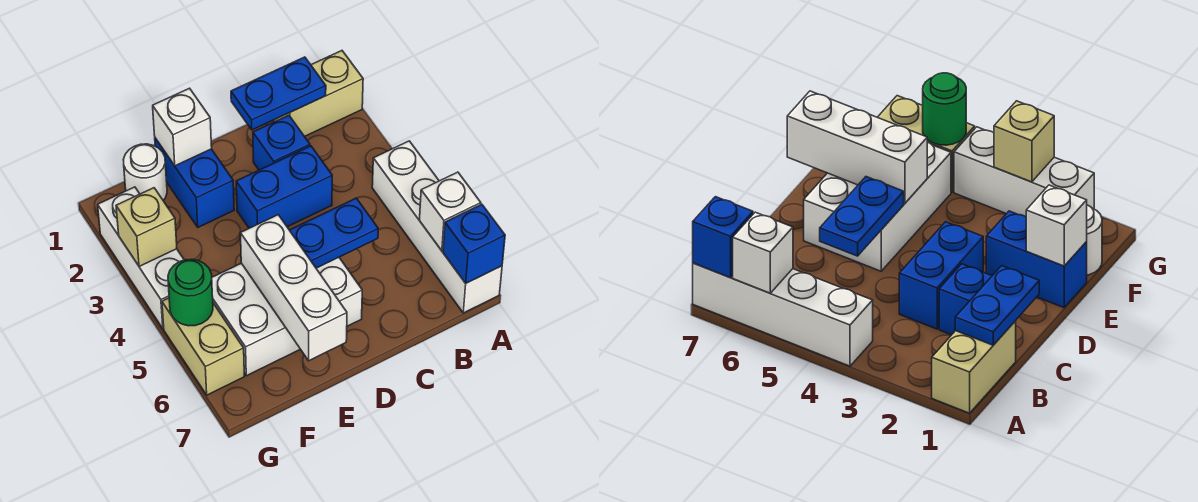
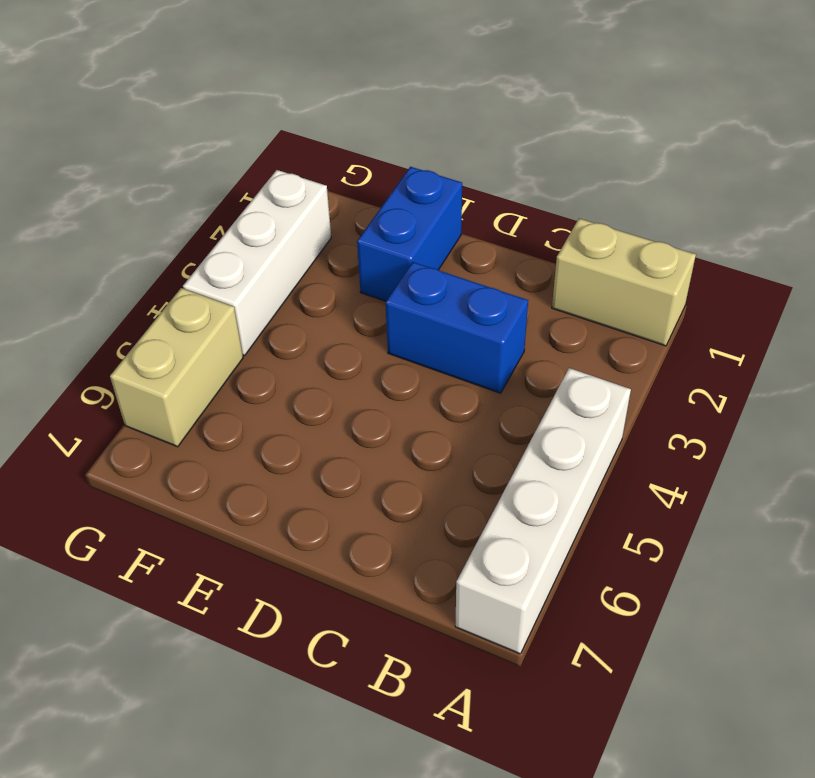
none -> blue 1x1 brick [253,115,310,170]
none -> white 2x3 brick [212,258,362,376]
none -> white 1x1 round brick [123,144,167,200]

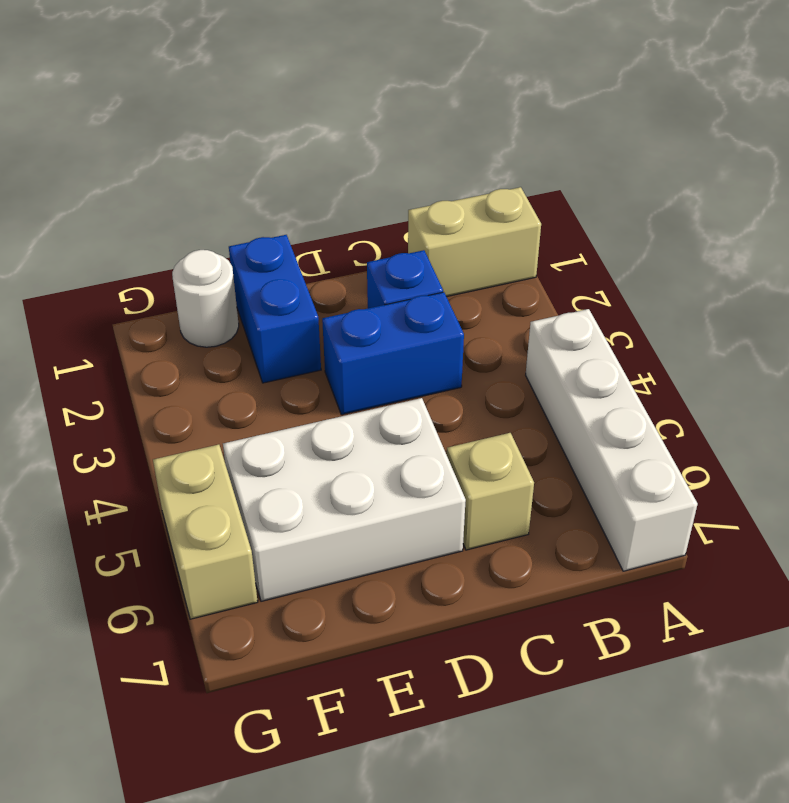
tan 1x1 brick [447,433,534,550] -> tan 1x1 brick moved to [116,188,177,266]
none -> white 1x3 brick [98,187,184,329]
none -> white 1x1 brick [419,172,481,251]
none -> blue 1x1 brick [443,204,505,283]

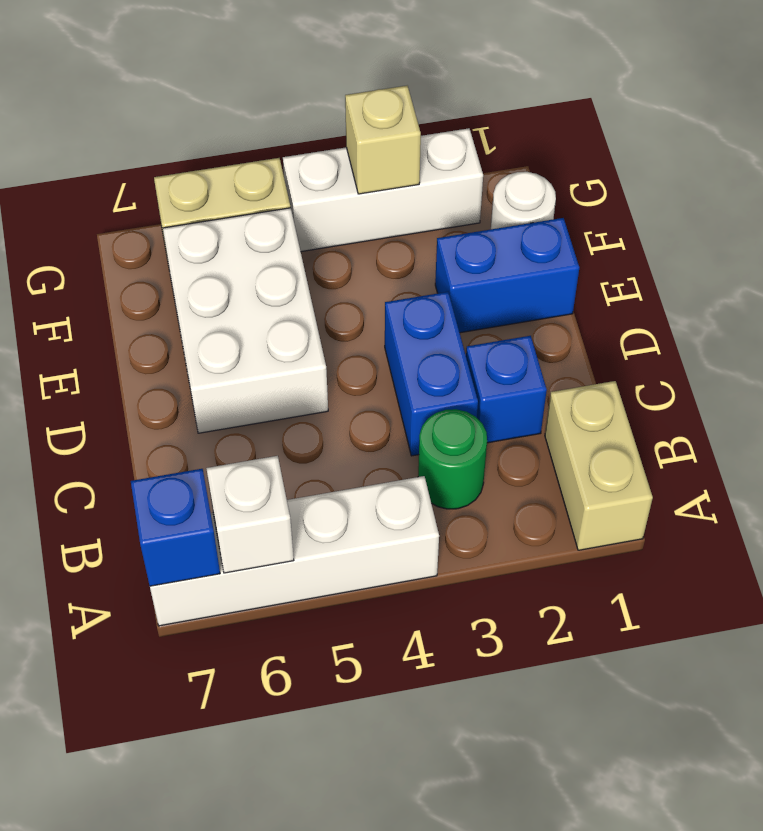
green 1x1 round brick [418,409,487,509] -> green 1x1 round brick moved to [168,259,213,326]
none -> blue 1x2 plate [231,57,326,130]
none -> blue 1x2 plate [290,198,378,268]
none -> white 1x1 brick [153,88,212,166]

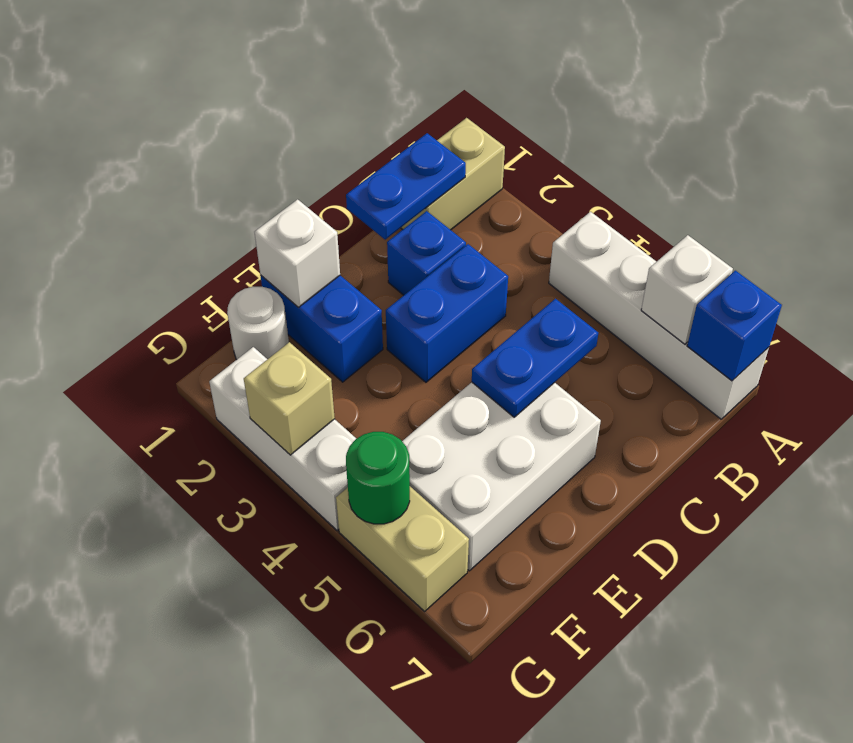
none -> white 1x3 brick [241,215,347,361]

